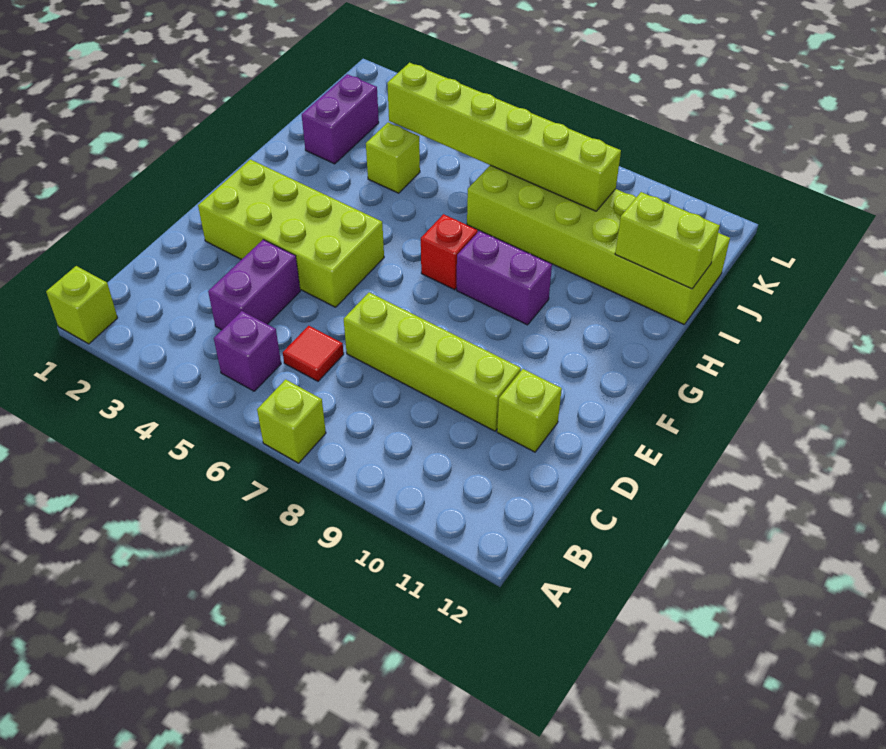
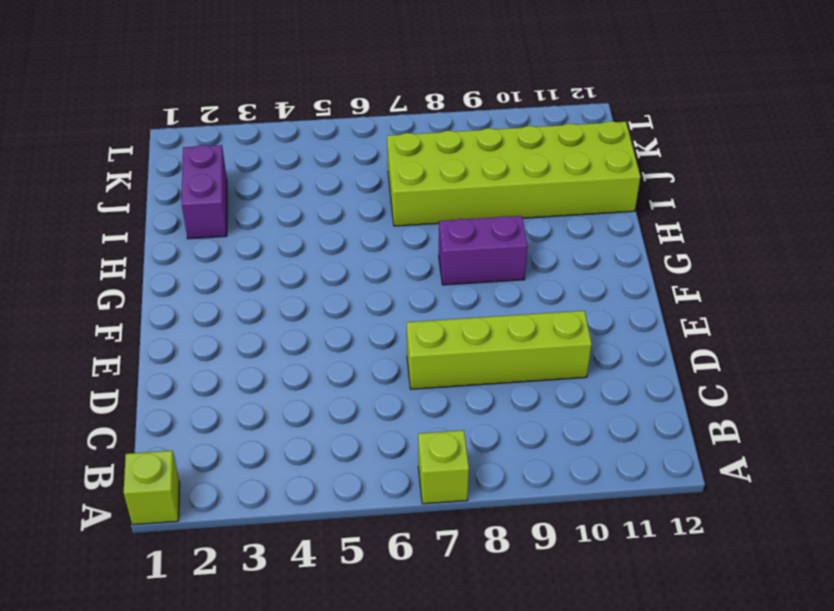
none -> purple 1x1 brick [214,311,281,391]
none -> purple 1x2 brick [208,240,300,330]
none -> red 1x1 tile [283,326,344,381]

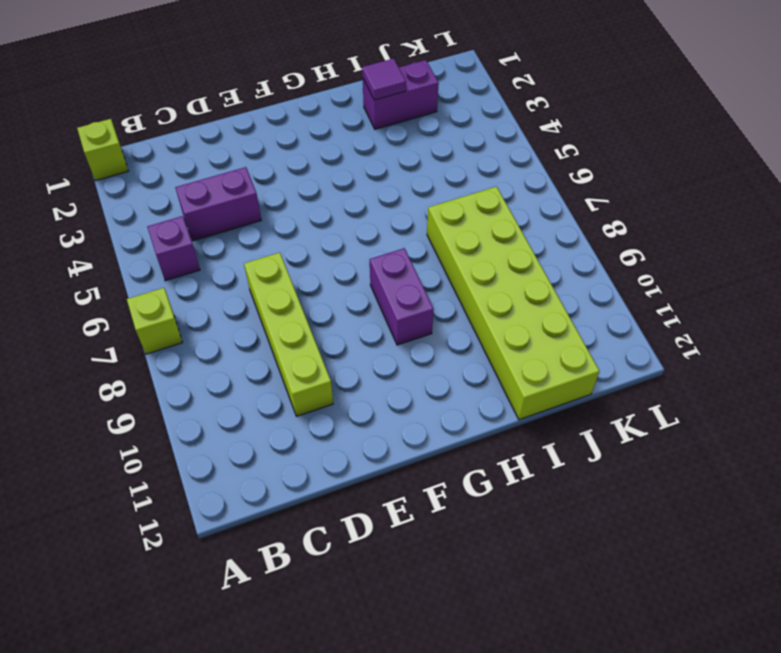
purple 1x1 tile [362,58,406,100] -> none
none -> red 1x1 tile [283,326,344,381]
none -> lime 1x1 brick [497,369,562,452]
none -> lime 2x4 brick [198,159,384,307]

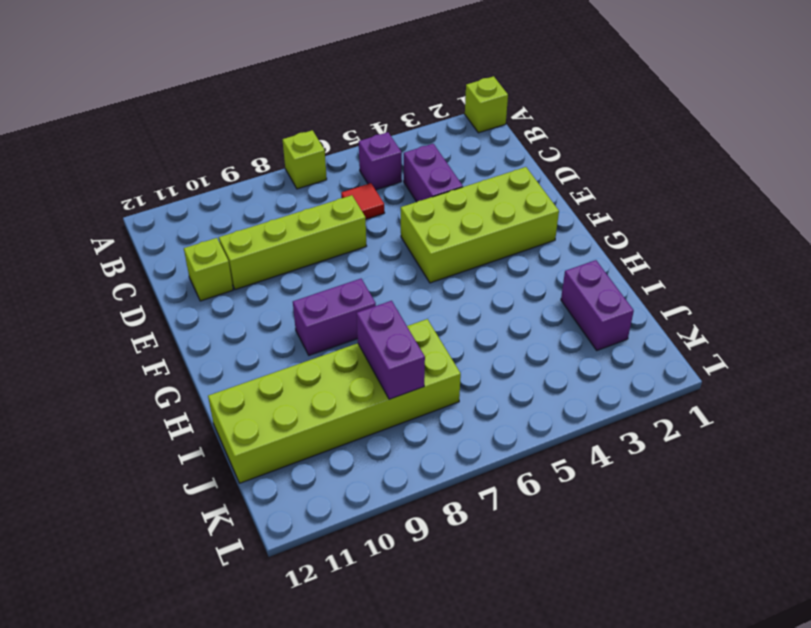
purple 1x2 brick [357,301,425,399] -> lime 1x6 brick [387,63,621,211]
none -> red 1x1 brick [421,214,478,290]
none -> lime 1x1 brick [366,123,420,193]
none -> lime 1x2 brick [615,192,720,289]

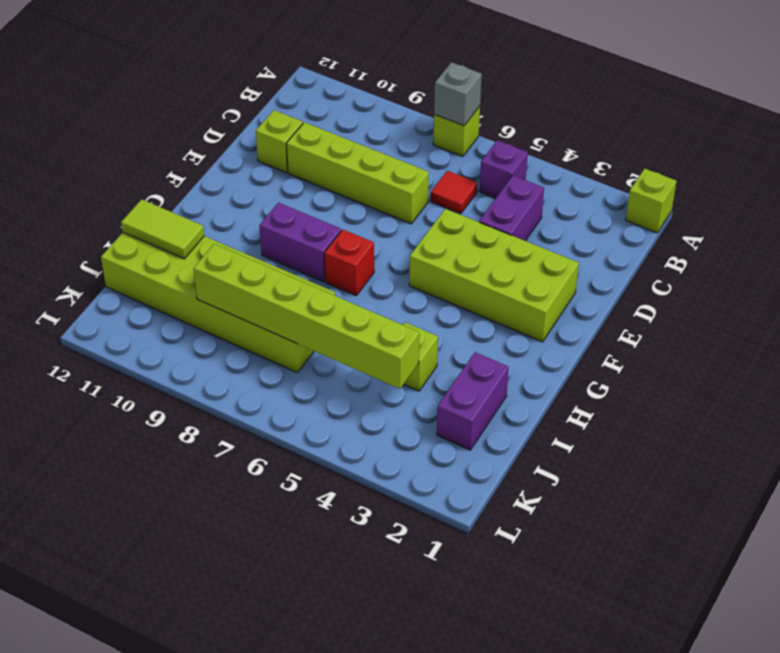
grey 1x1 brick [434,62,482,126] -> none
lime 1x2 tile [121,199,204,259] -> lime 1x2 brick [615,192,720,289]

